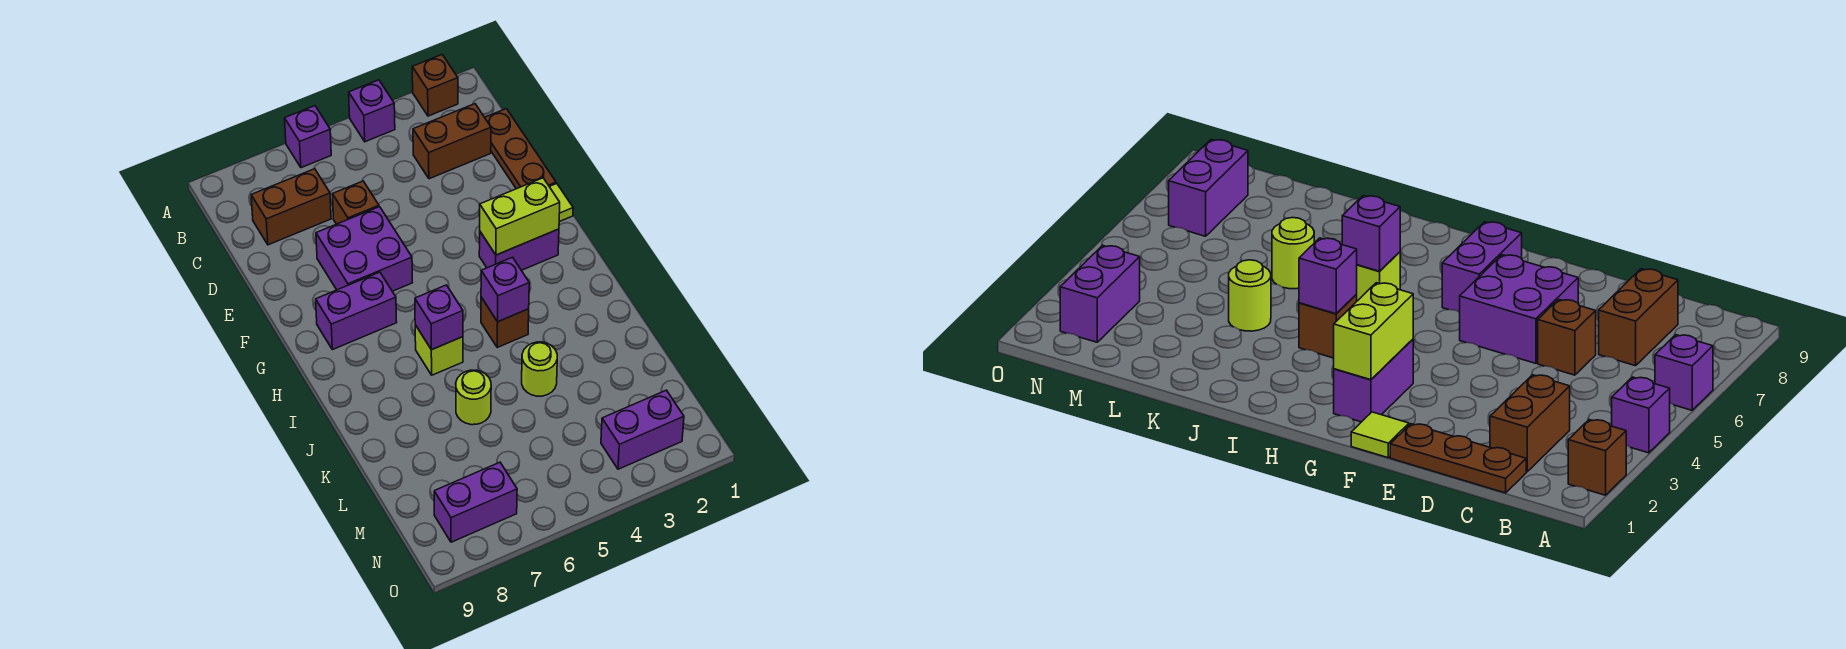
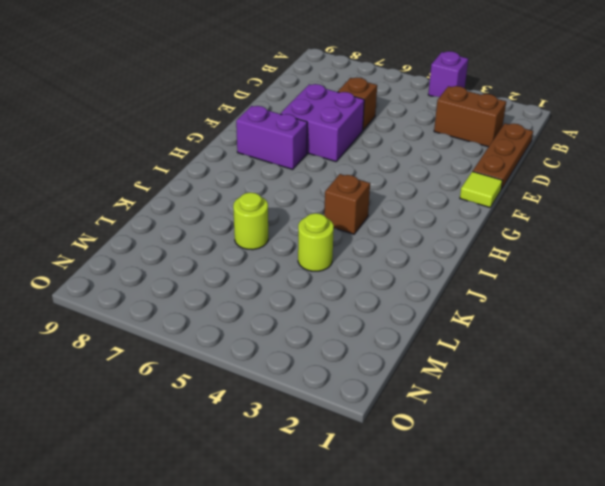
none -> brown 1x1 brick [412,55,458,116]
none -> purple 1x1 brick [285,106,331,168]
none -> brown 1x2 brick [251,169,331,245]

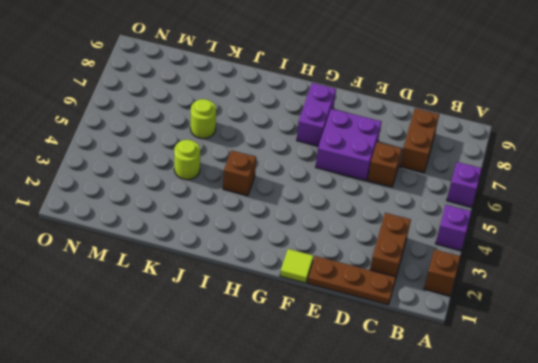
none -> purple 1x2 brick [479,229,559,270]
none -> lime 1x1 brick [415,325,463,375]
none -> purple 1x2 brick [601,390,684,469]

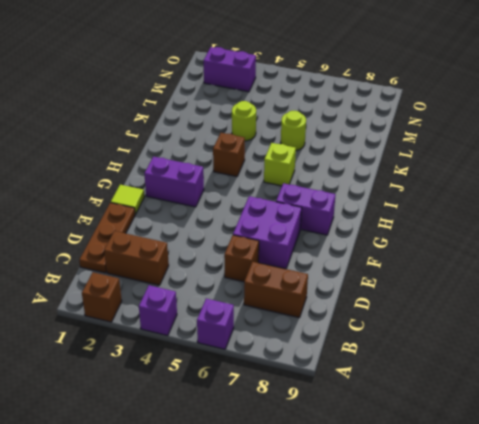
none -> purple 1x2 brick [434,462,517,542]
none -> lime 1x2 brick [480,178,560,255]
none -> purple 1x1 brick [481,257,529,322]

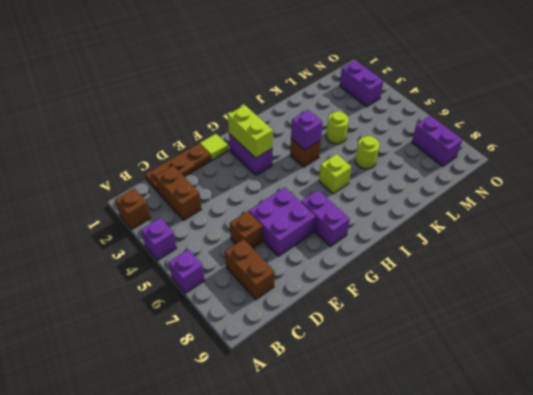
none -> purple 1x1 brick [415,285,463,350]

